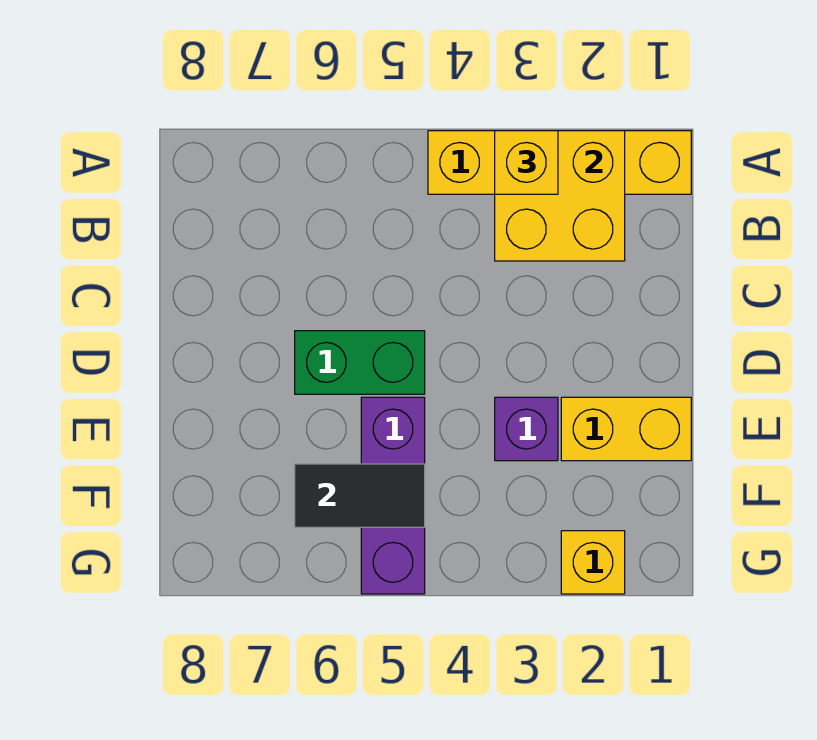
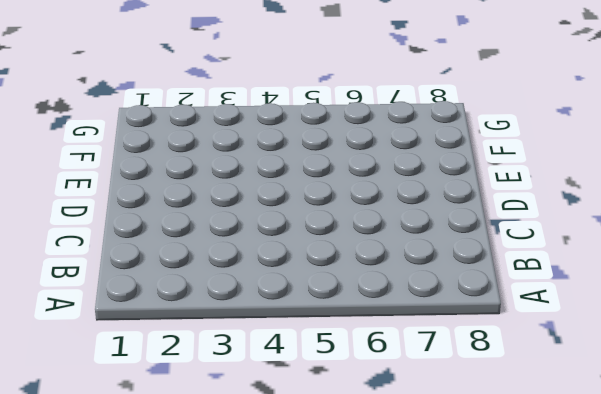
none -> yellow 1x4 brick [428,131,691,194]
none -> green 1x2 brick [295,331,425,394]

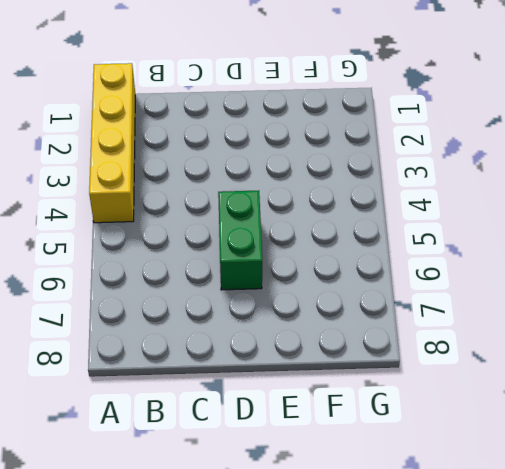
none -> yellow 1x2 brick [561,397,691,461]
none -> purple 1x1 brick [495,397,558,461]

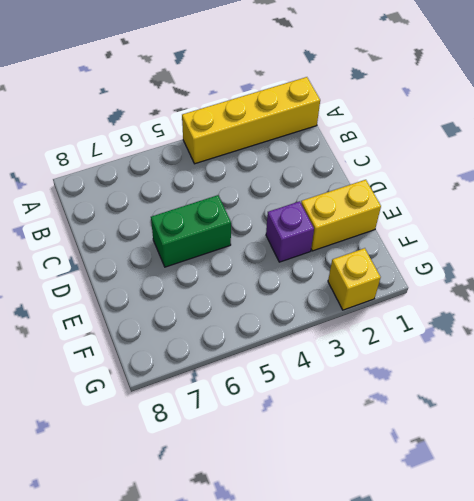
none -> purple 1x3 brick [361,397,425,594]
none -> yellow 2x2 brick [495,131,625,261]

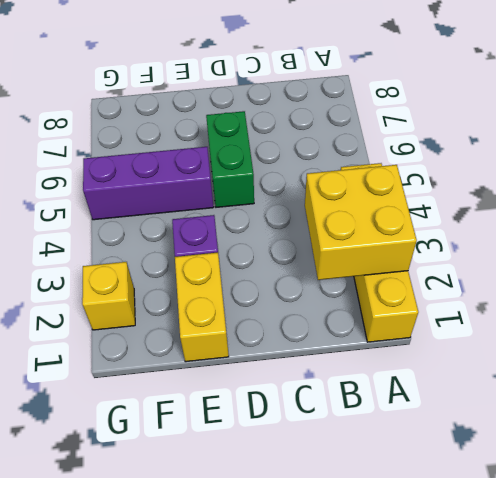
none -> black 1x2 tile [295,464,425,527]
none -> yellow 1x1 brick [495,131,558,194]

